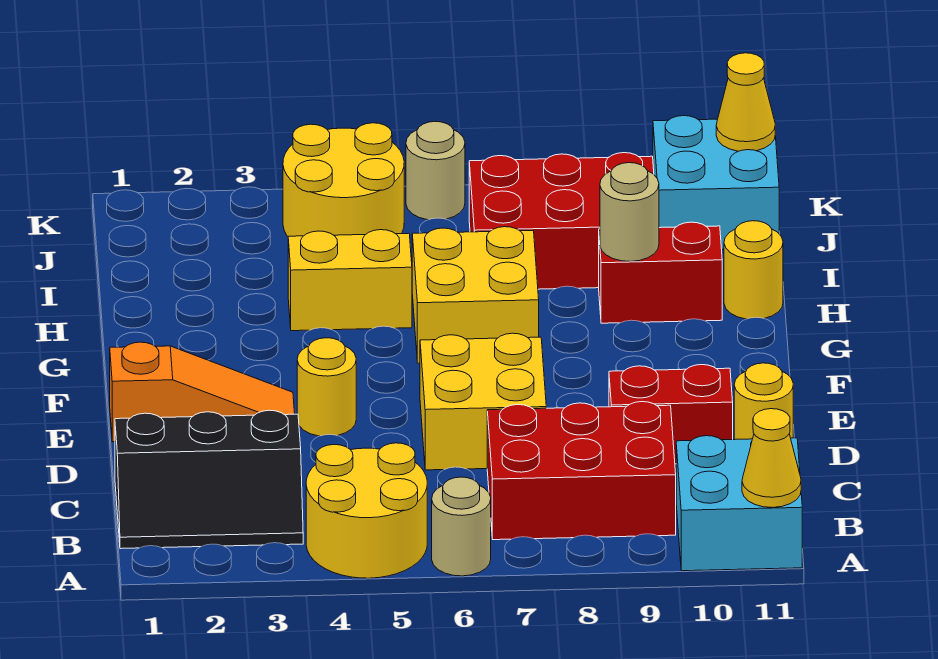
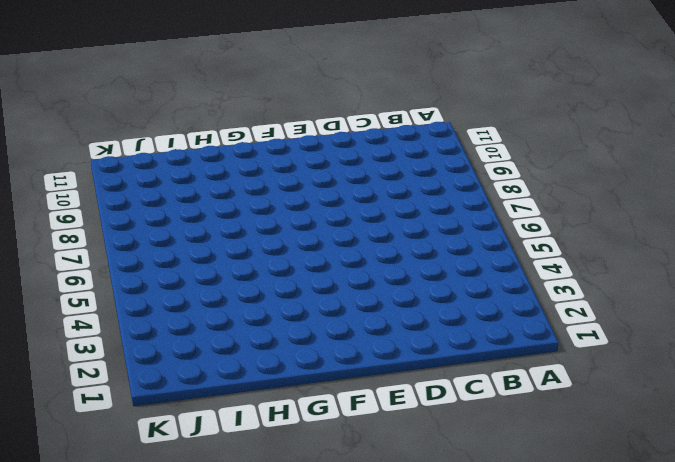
none -> yellow 2x2 round brick [306,443,427,578]
none -> tan 1x1 round brick [432,477,491,576]
none -> cyan 2x2 brick [676,436,802,571]

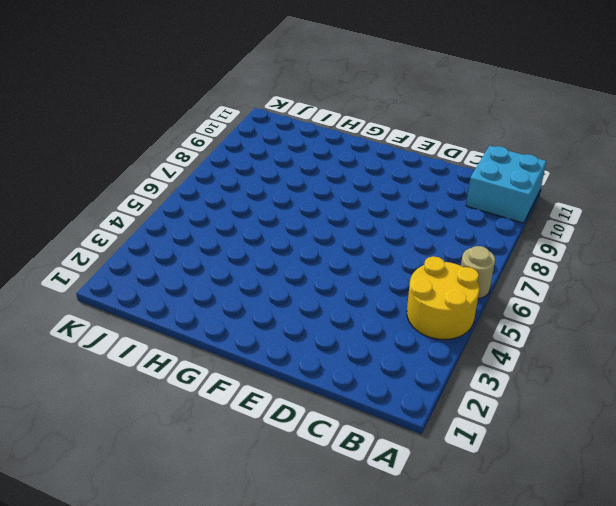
none -> black 2x3 slope [115,410,303,549]
none -> red 2x3 brick [487,402,676,540]
none -> yellow 2x2 brick [420,333,546,470]

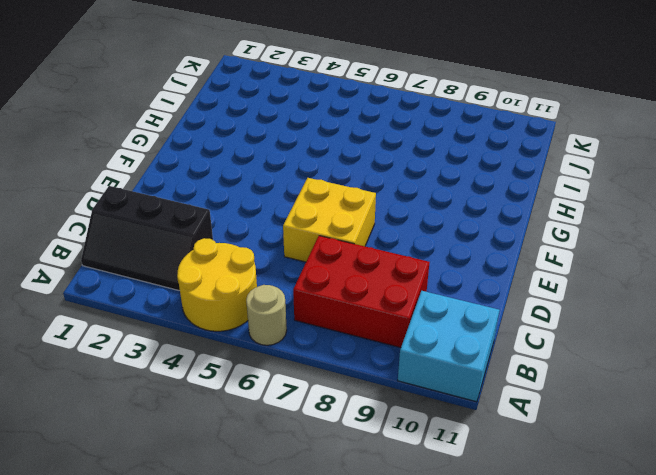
none -> red 1x2 brick [609,365,733,464]
none -> yellow 1x1 round brick [734,363,793,440]
none -> orange 1x3 slope [110,342,295,442]

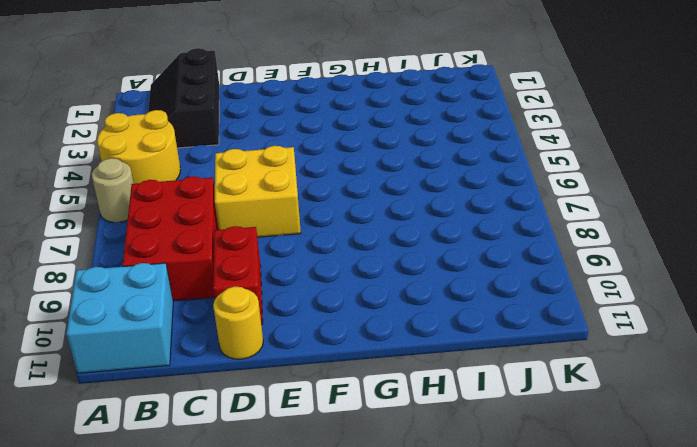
none -> orange 1x3 slope [110,342,295,442]
none -> yellow 1x1 round brick [297,338,356,436]
none -> yellow 2x2 brick [412,227,539,363]

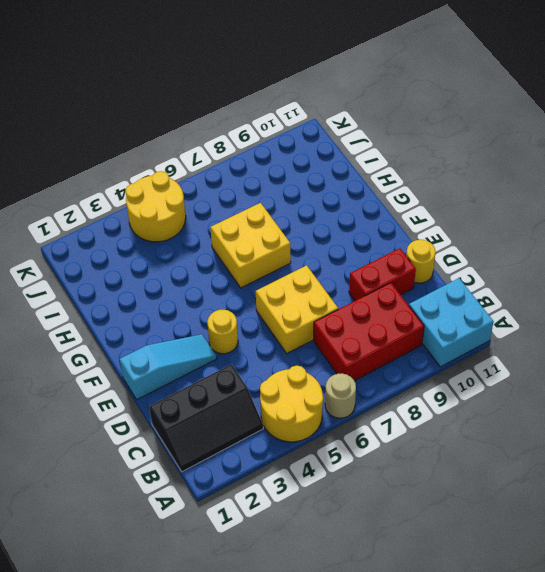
cyan 1x3 slope [119,334,217,399] -> orange 1x3 slope [110,342,295,442]
none -> yellow 1x2 brick [288,230,412,331]
none -> red 1x2 brick [599,222,722,323]
none -> yellow 1x1 round brick [724,221,783,319]

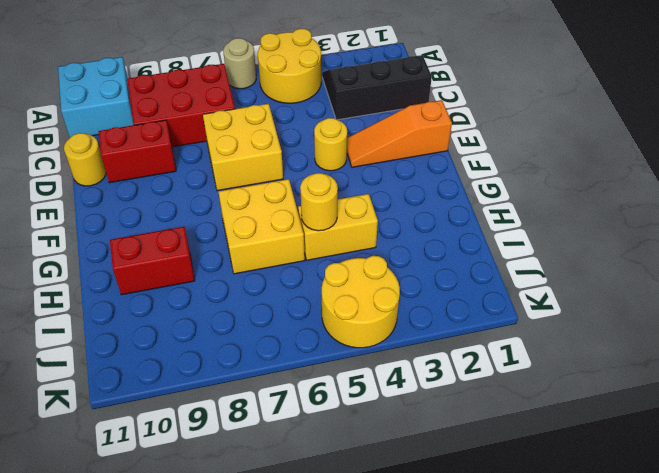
yellow 1x1 round brick [300,173,338,231] -> yellow 1x1 round brick moved to [724,221,783,319]
none -> red 2x3 brick [469,153,654,289]
none -> cyan 2x2 brick [653,116,779,249]
none -> tan 1x1 round brick [406,121,465,220]

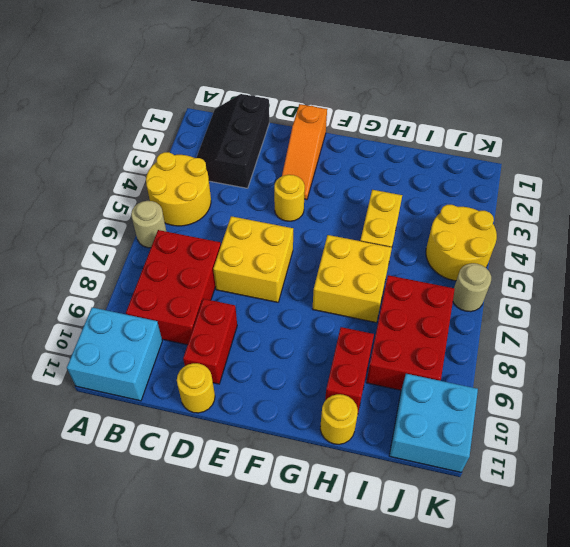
none -> yellow 1x1 cone [742,409,801,508]
none -> tan 1x1 round brick [600,163,659,262]
none -> yellow 1x1 cone [716,53,775,151]

